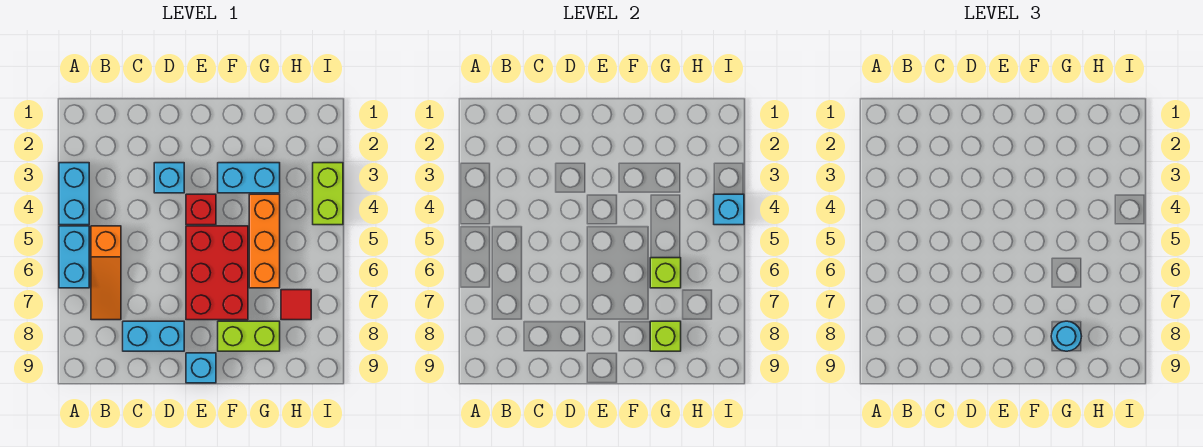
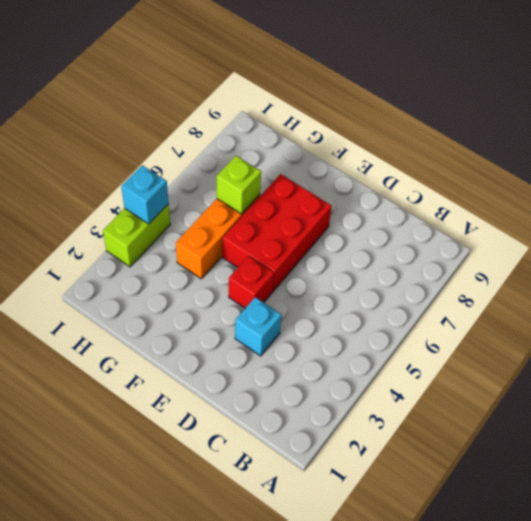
none -> cyan 1x2 brick [59,163,89,225]
none -> cyan 1x2 brick [59,226,89,288]
none -> orange 1x3 slope [91,226,121,320]

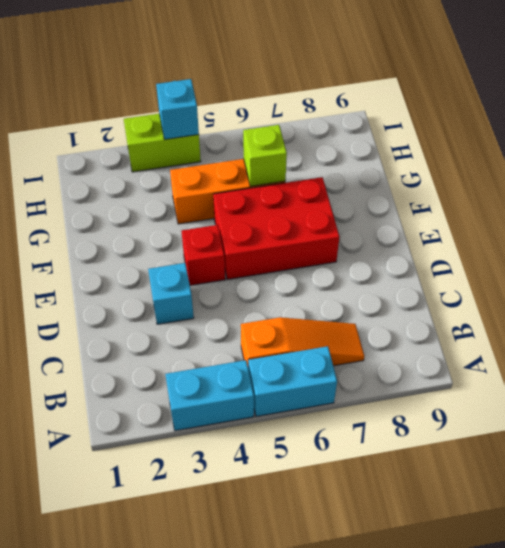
none -> cyan 1x2 brick [123,321,184,351]
none -> cyan 1x1 brick [186,353,216,383]
none -> cyan 1x2 brick [218,163,280,193]

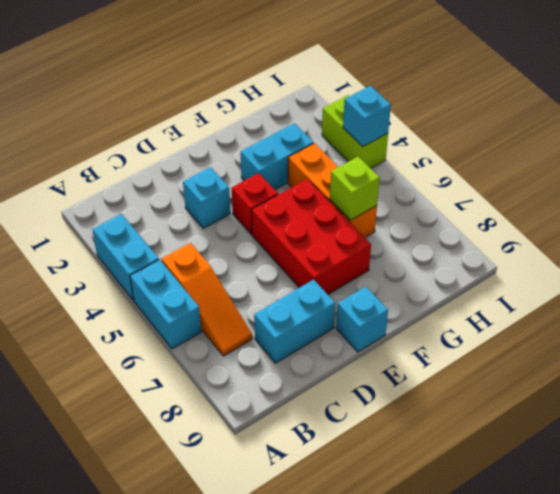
none -> lime 1x2 brick [218,321,280,351]
none -> red 1x1 tile [281,290,311,320]
none -> lime 1x1 brick [650,321,681,351]

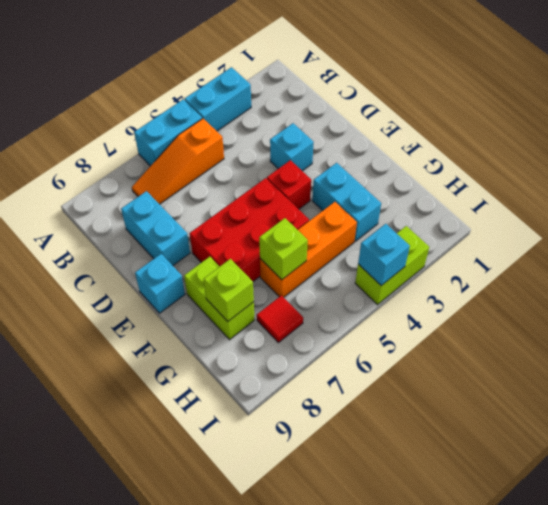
none -> cyan 1x1 round brick [1051,321,1082,351]

